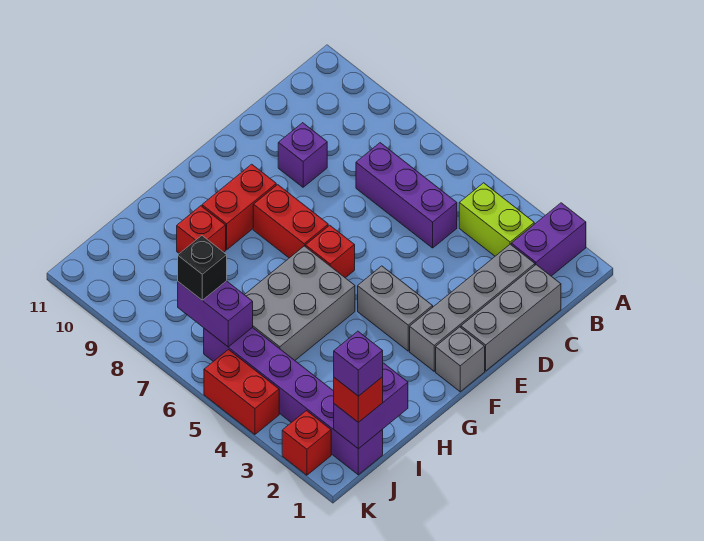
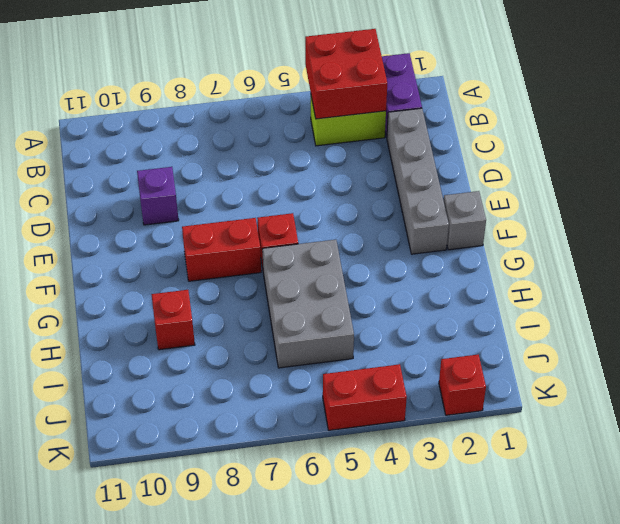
red 2x2 brick [305,29,387,119] -> none
none -> grey 1x3 brick [461,265,561,371]
none -> purple 1x3 brick [356,143,457,248]
none -> grey 1x2 brick [358,266,433,351]

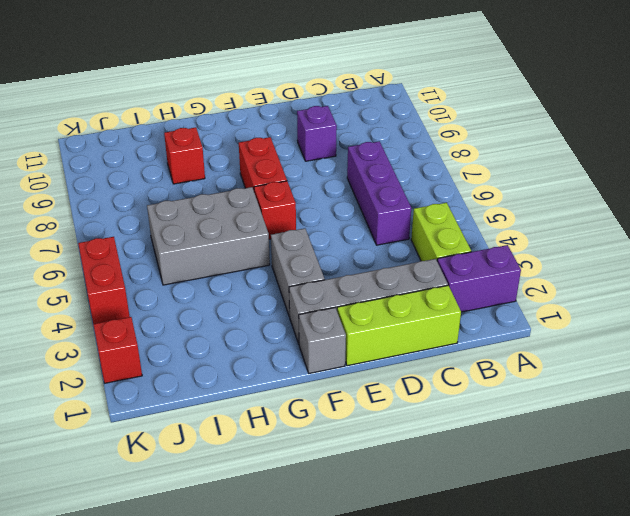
lime 1x3 brick [337,286,461,366] -> grey 1x3 brick [461,265,561,371]
none -> red 1x2 brick [202,164,276,250]
none -> purple 1x6 brick [204,327,383,475]
none -> purple 1x2 brick [334,363,408,449]

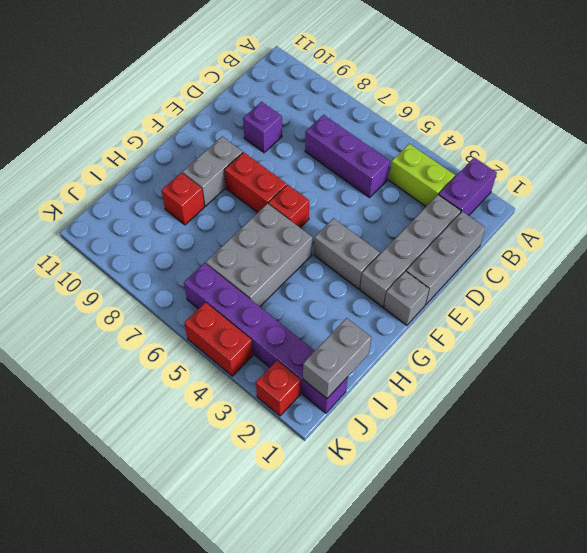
grey 1x2 brick [182,136,243,206] -> red 1x2 brick [202,164,276,250]
grey 1x2 brick [303,318,371,398] -> purple 1x2 brick [334,363,408,449]
none -> purple 1x2 brick [178,281,253,347]
none -> red 1x1 brick [334,377,383,422]
none -> black 1x1 brick [178,236,227,300]

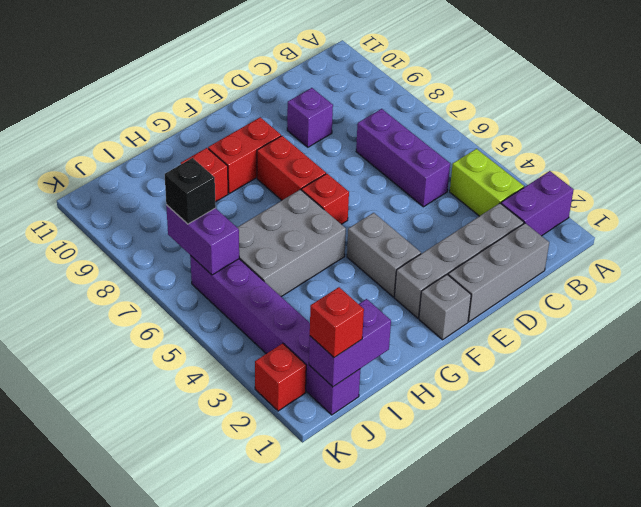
none -> red 1x2 brick [204,350,279,434]
none -> purple 1x1 brick [334,331,383,396]

